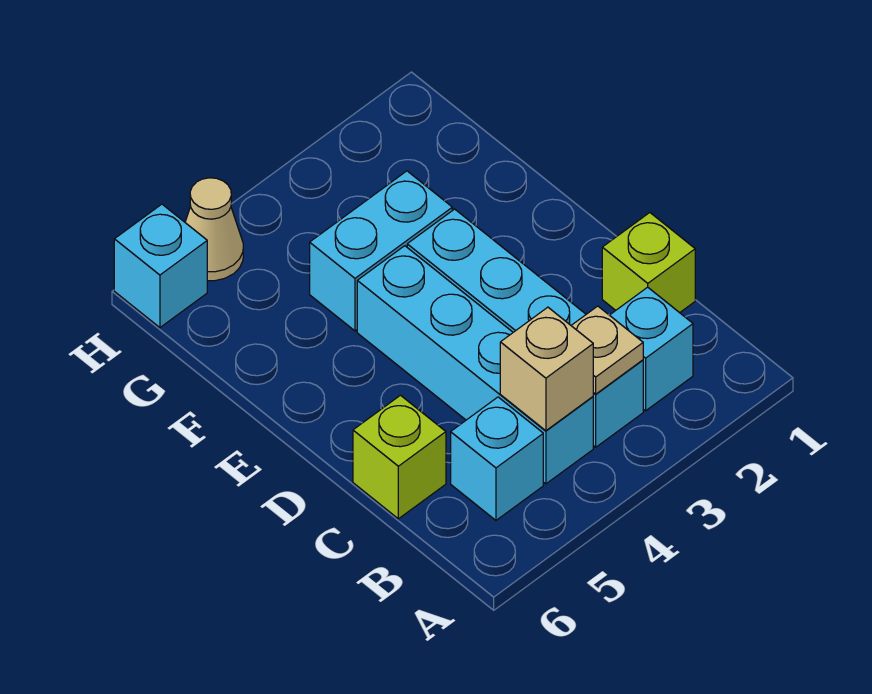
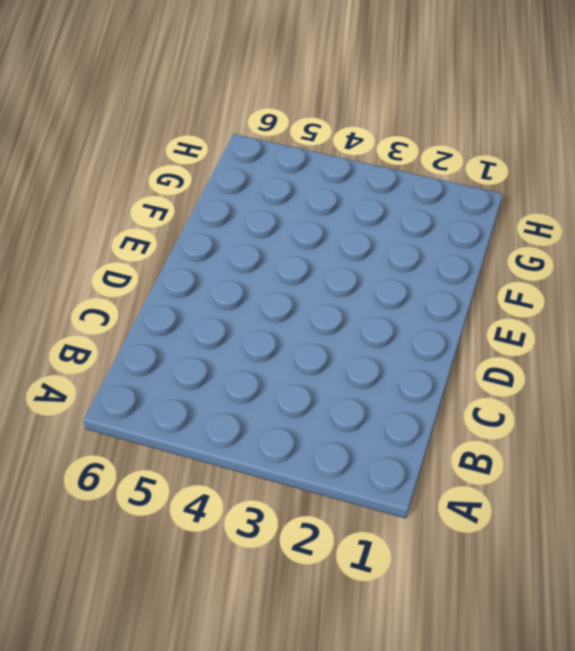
none -> cyan 1x1 brick [610,287,693,411]
none -> cyan 1x4 brick [407,209,643,447]

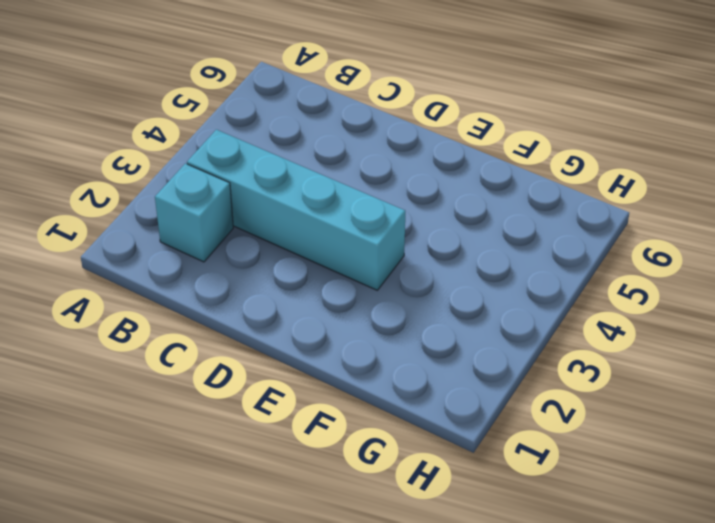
none -> cyan 1x4 brick [357,246,593,484]
none -> cyan 1x1 brick [451,397,543,520]

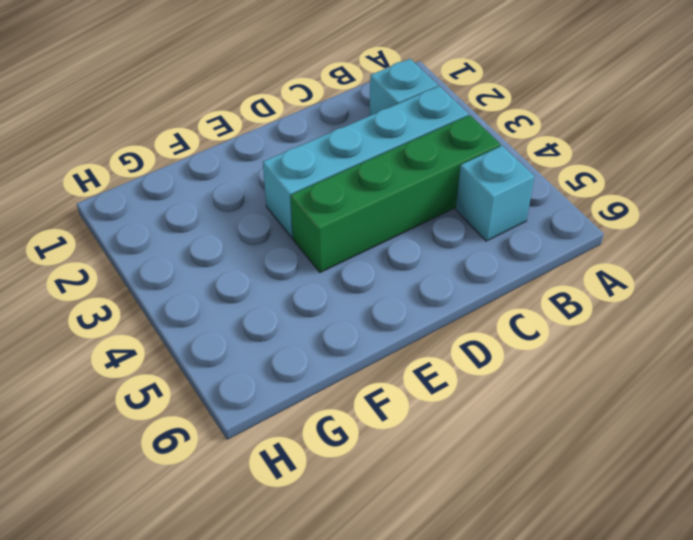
green 1x4 brick [291,115,501,272] -> cyan 1x4 brick [357,246,593,484]
none -> lime 1x1 brick [602,213,695,313]
none -> lime 1x1 brick [353,395,446,519]

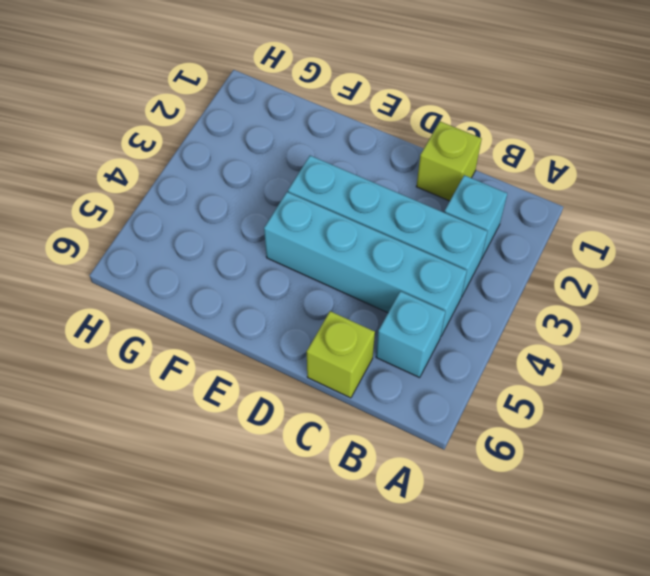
none -> cyan 1x2 brick [310,171,452,331]
none -> tan 1x1 cone [185,178,243,281]

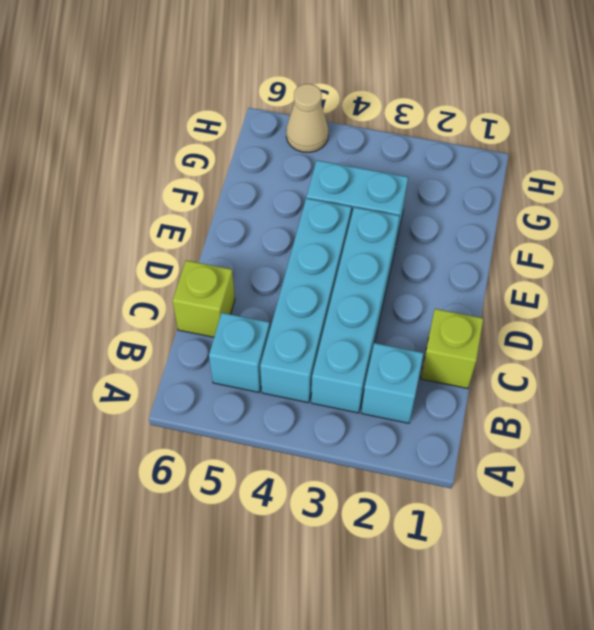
none -> cyan 1x1 brick [114,204,207,328]
none -> tan 1x1 plate [571,306,643,394]

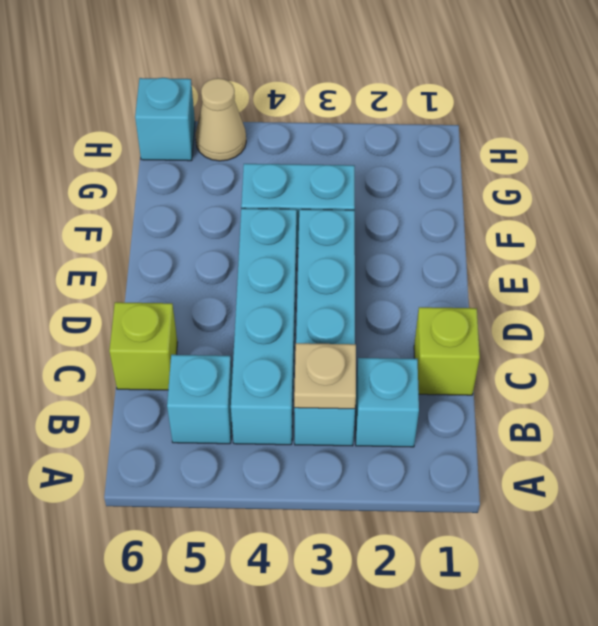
none -> tan 1x1 brick [500,307,593,431]

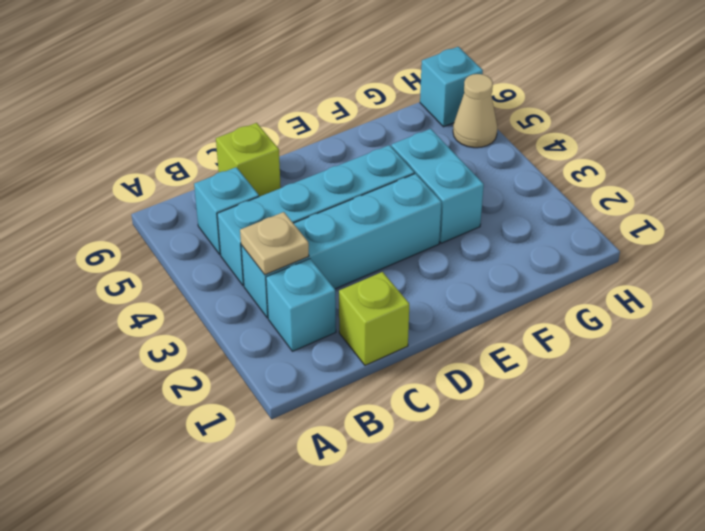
none -> tan 1x1 brick [500,307,593,431]

